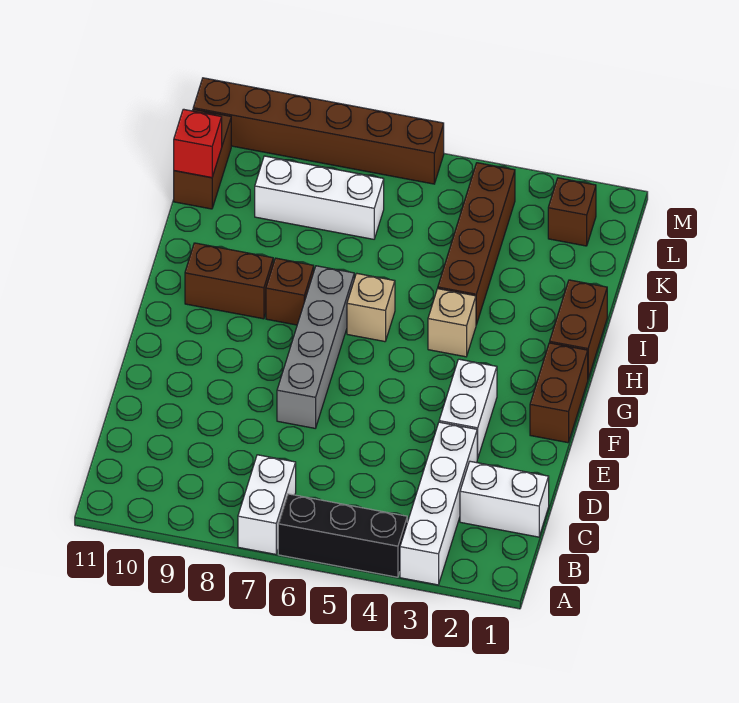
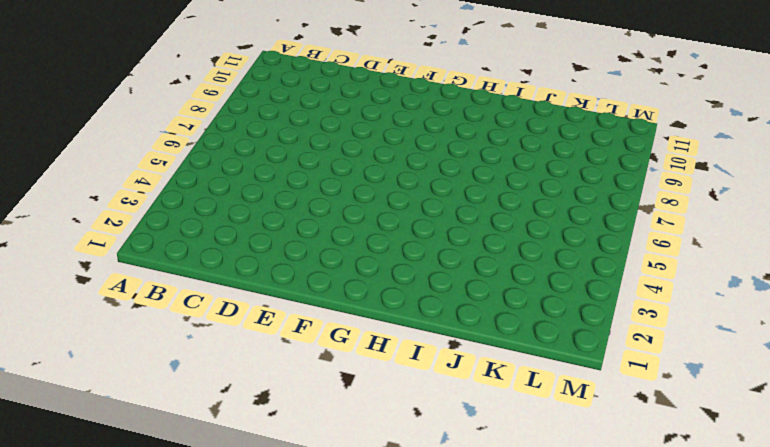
none -> white 1x4 brick [400,422,477,585]
none -> black 1x3 brick [278,494,407,577]
none -> white 1x2 brick [238,455,296,554]

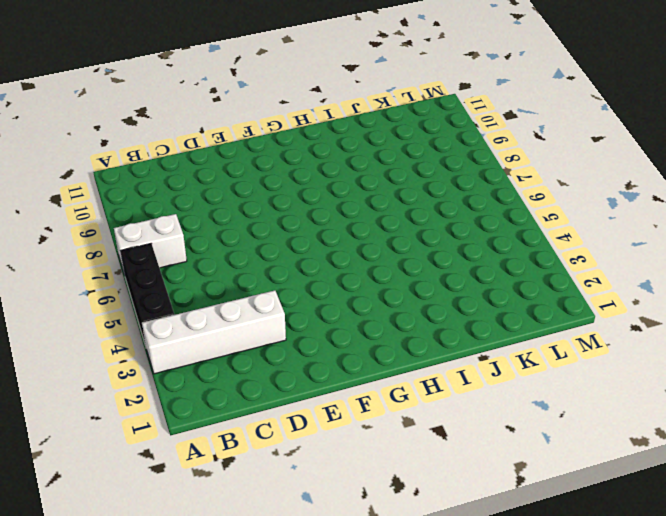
none -> white 1x2 brick [460,461,549,537]
none -> white 1x2 brick [439,359,497,459]
none -> grey 1x4 brick [277,266,354,428]

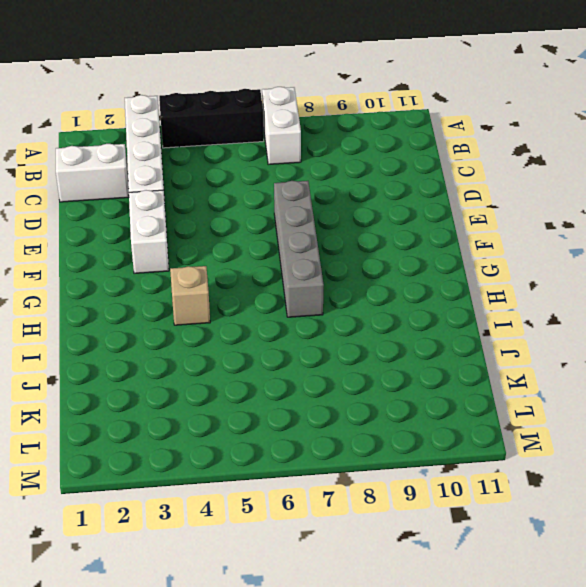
none -> brown 1x2 brick [530,343,588,443]
none -> brown 1x2 brick [550,280,607,378]
none -> tan 1x1 brick [347,273,395,342]

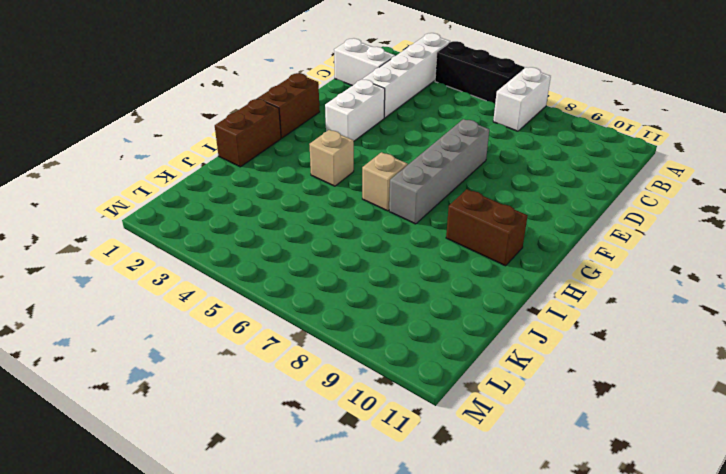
none -> brown 1x1 brick [266,258,314,325]
none -> brown 1x4 brick [438,163,515,325]
none -> white 1x3 brick [255,156,384,239]

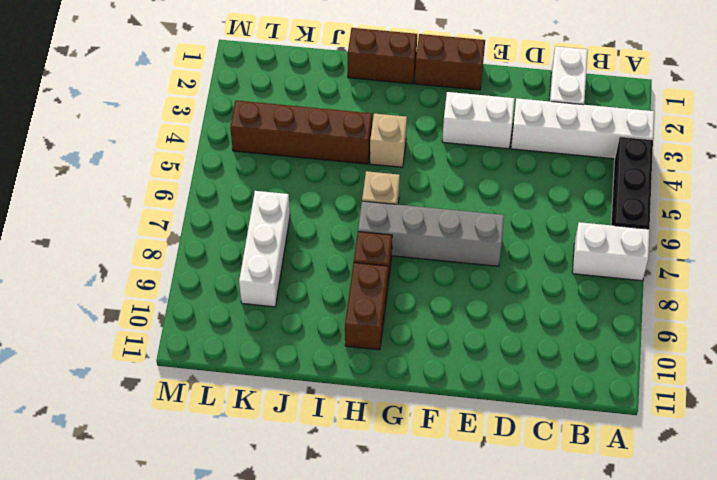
none -> brown 1x2 brick [174,109,231,209]
none -> brown 1x1 brick [548,178,596,246]
none -> brown 1x6 brick [193,78,444,184]

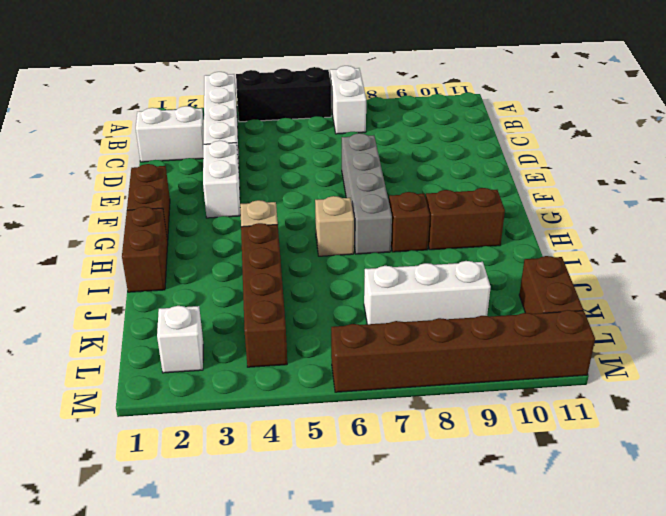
white 1x1 brick [157,306,203,373] -> brown 1x1 brick [548,178,596,246]
none -> red 1x1 brick [174,109,222,178]

